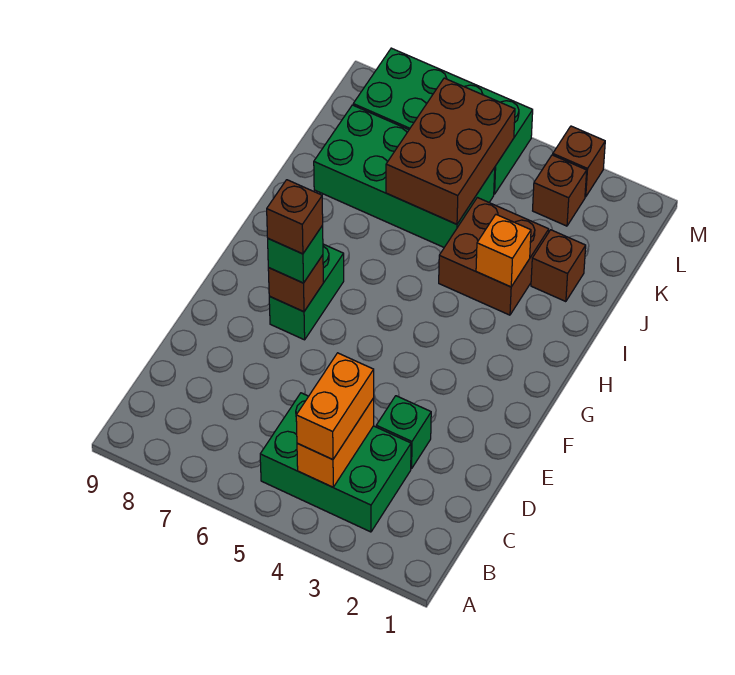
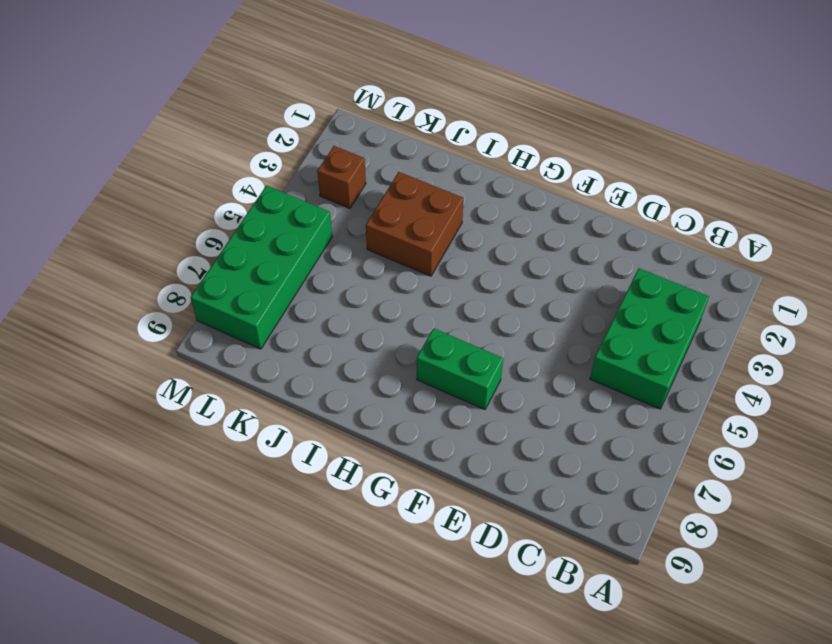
none -> green 1x1 brick [376,396,431,469]
none -> brown 1x1 brick [531,230,586,302]
none -> green 2x4 brick [314,105,495,247]

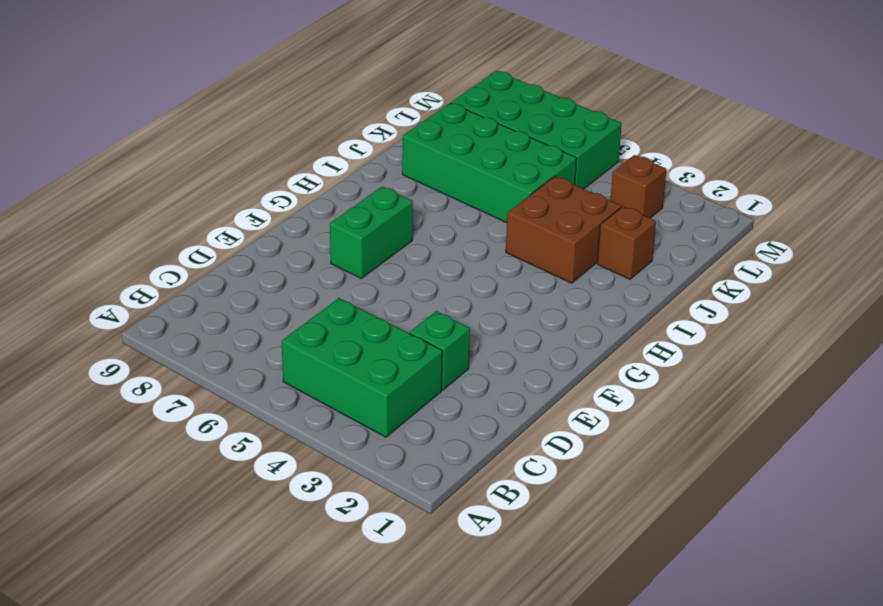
none -> brown 1x1 brick [553,126,605,197]
none -> orange 1x2 brick [297,398,374,487]
none -> brown 1x1 brick [268,255,323,312]

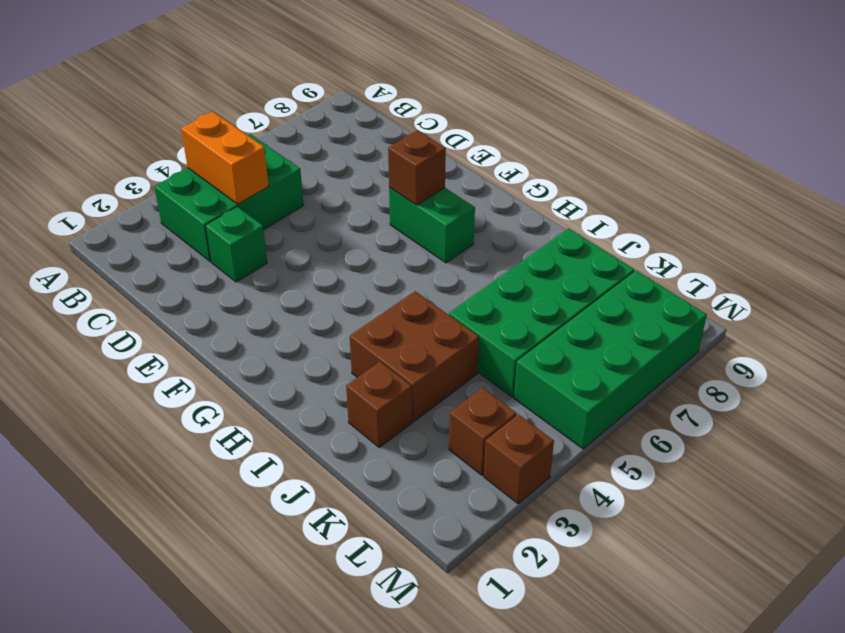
none -> orange 1x1 brick [476,215,531,287]
none -> brown 2x3 brick [386,78,515,224]
none -> orange 1x2 brick [296,353,374,460]

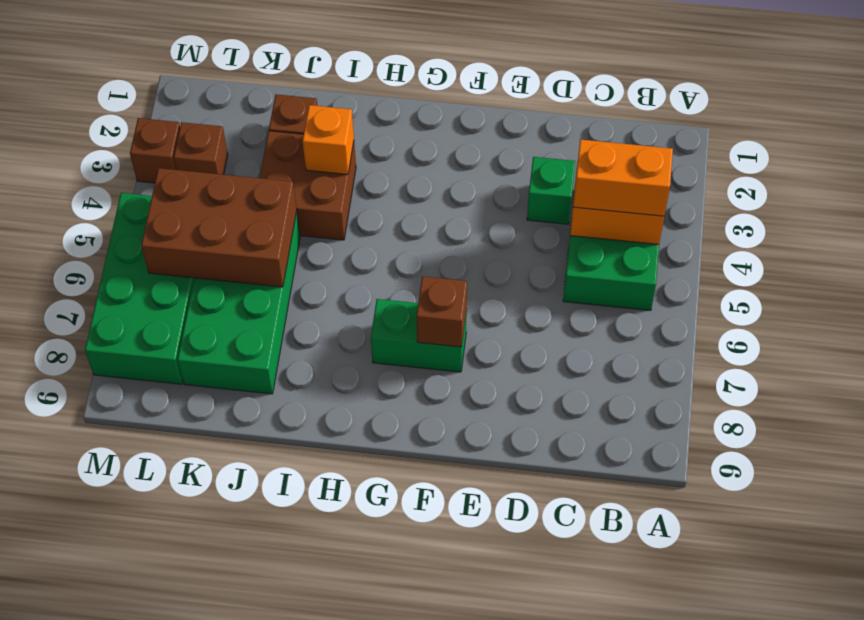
none -> green 1x1 brick [268,226,323,283]
none -> brown 1x1 brick [267,180,323,254]

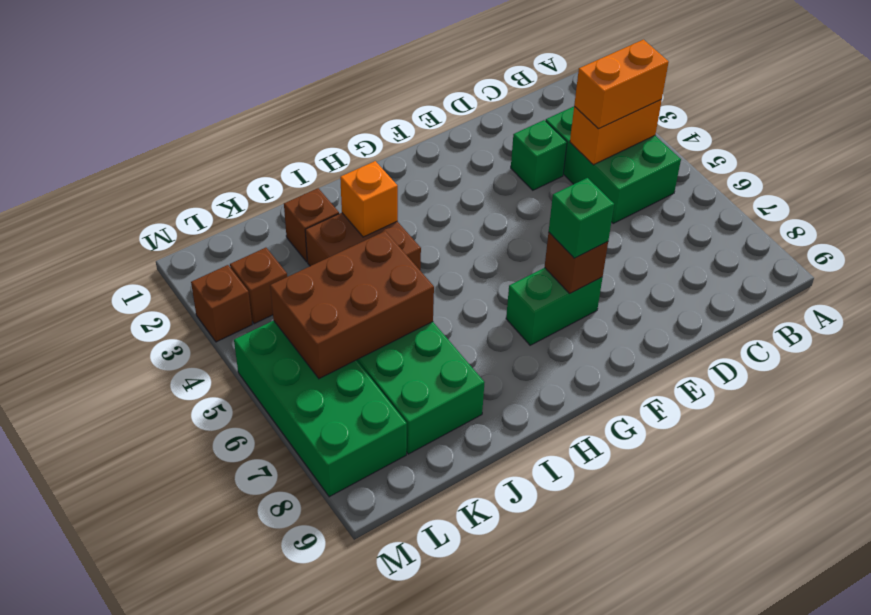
none -> brown 1x1 brick [267,180,323,254]

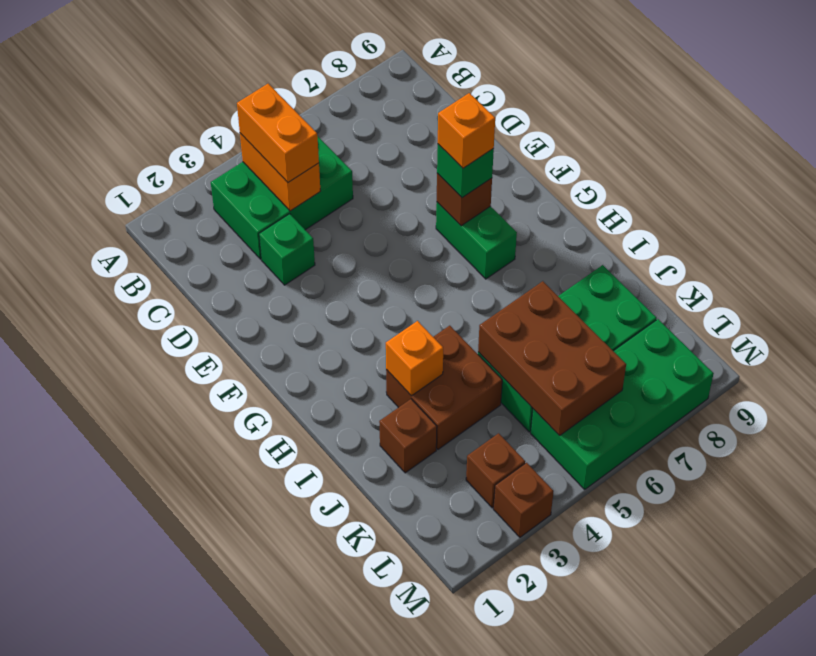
orange 1x1 brick [438,93,495,168] -> brown 1x1 brick [267,180,323,254]

